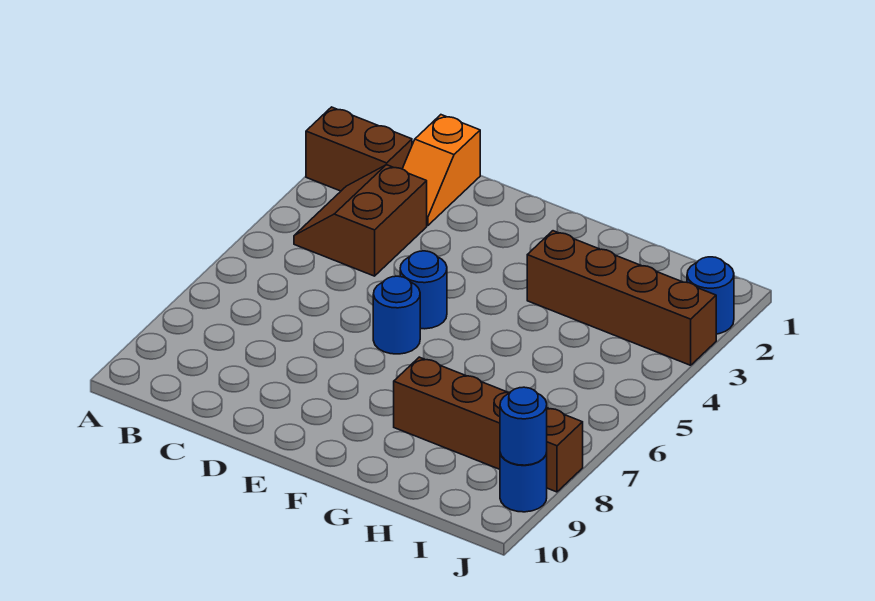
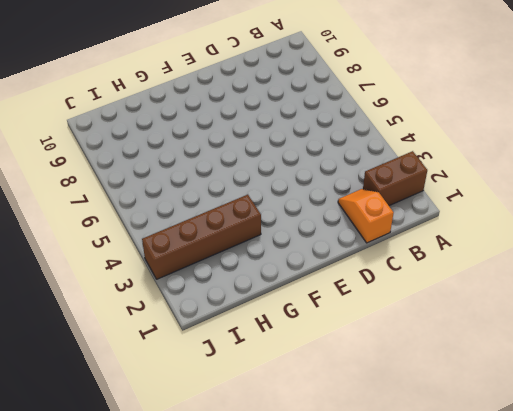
none -> brown 2x2 slope [294,165,427,276]
none -> blue 1x1 round brick [400,251,447,329]

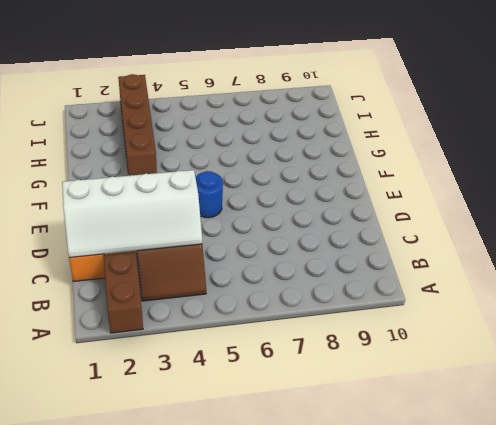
white 2x4 slope [62,170,202,258] -> none
none -> blue 1x1 round brick [373,276,420,354]
none -> brown 1x4 brick [394,357,583,492]

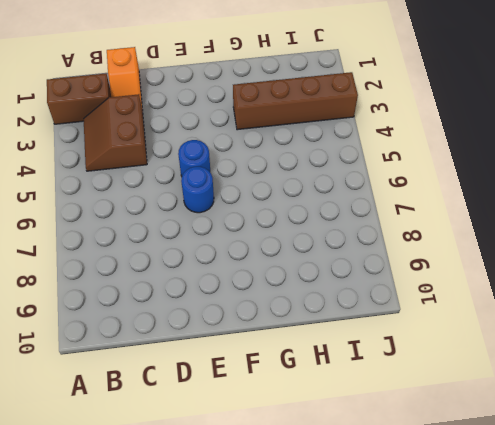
none -> brown 1x4 brick [394,357,583,492]
none -> blue 1x1 round brick [687,257,734,334]

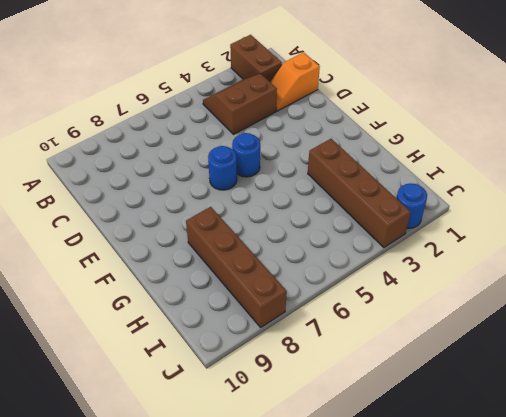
none -> blue 1x1 round brick [500,453,547,512]
none -> blue 1x1 round brick [500,387,547,465]

